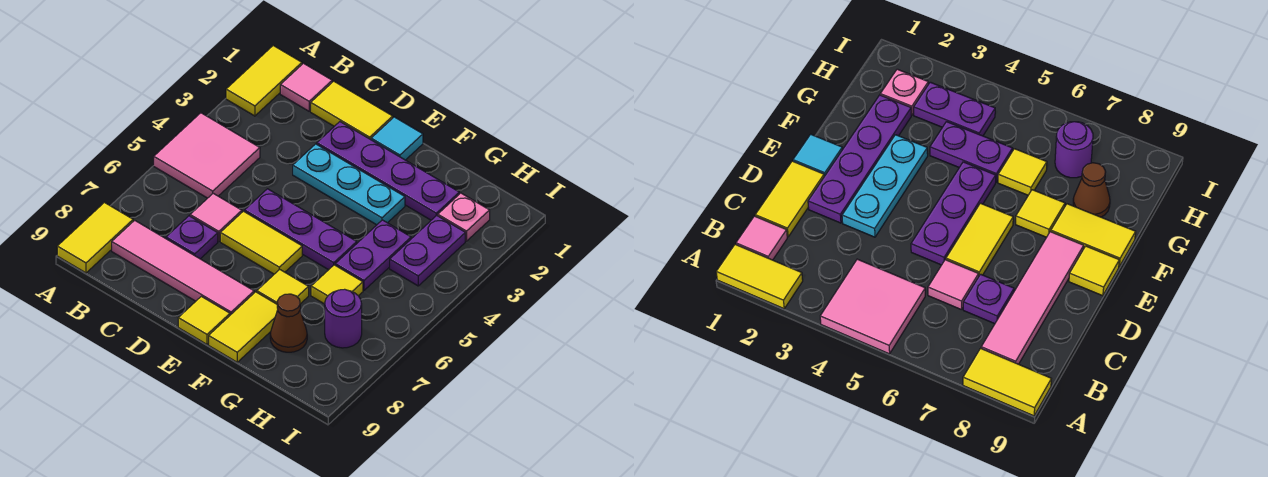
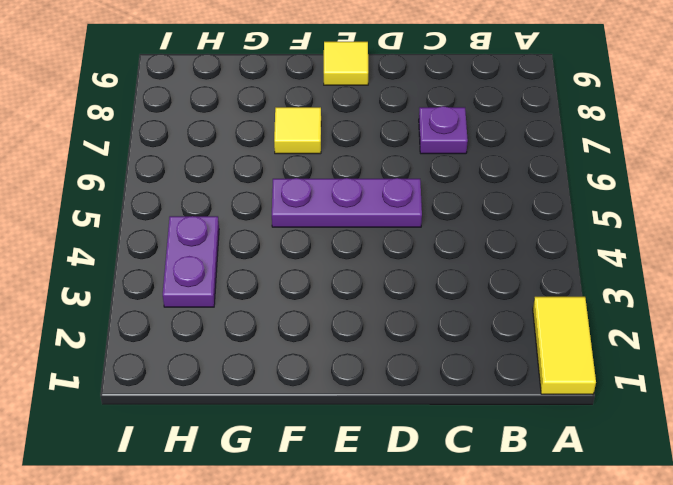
none -> pink 2x2 tile [154,113,260,198]
none -> yellow 1x2 tile [57,203,133,273]
none -> pink 1x1 tile [280,63,332,111]

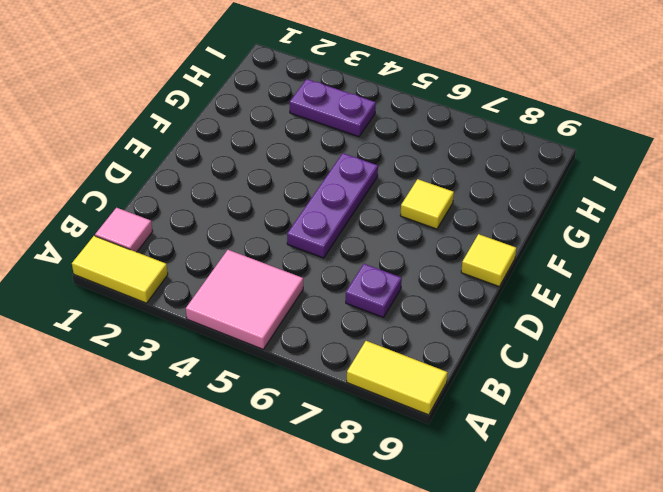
none -> pink 1x4 tile [112,220,254,315]
none -> yellow 1x2 tile [311,81,393,140]
none -> pink 1x1 tile [190,193,242,241]

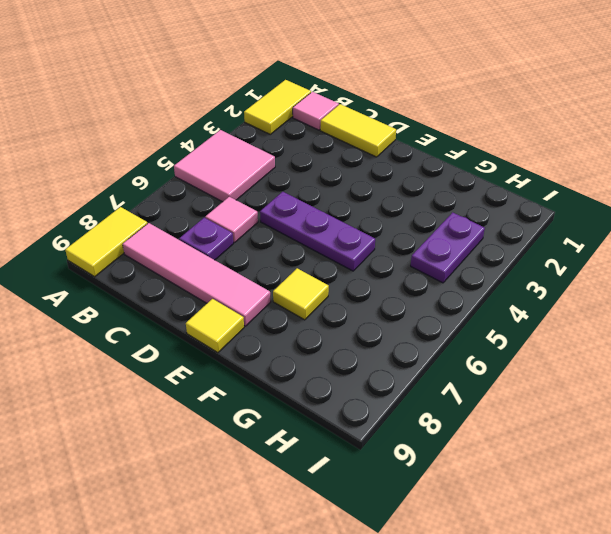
none -> purple 1x4 plate [317,122,459,220]
none -> cyan 1x3 plate [293,144,405,225]
none -> yellow 1x2 tile [220,211,302,274]

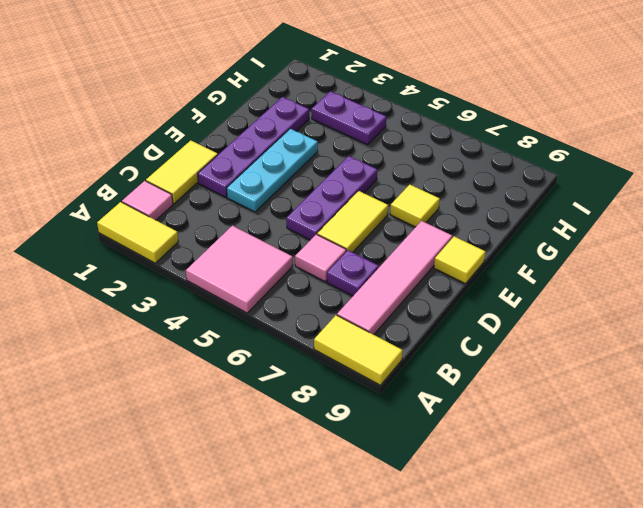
none -> cyan 1x1 tile [371,117,423,160]
none -> yellow 1x2 tile [209,292,278,362]
none -> purple 1x2 plate [335,220,411,290]

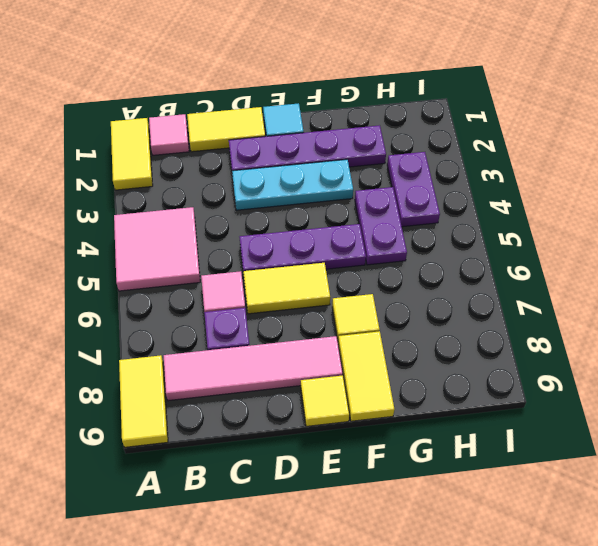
none -> yellow 1x1 tile [311,265,363,304]
none -> brown 1x1 cone [270,294,307,352]
none -> pink 1x1 plate [438,193,490,241]

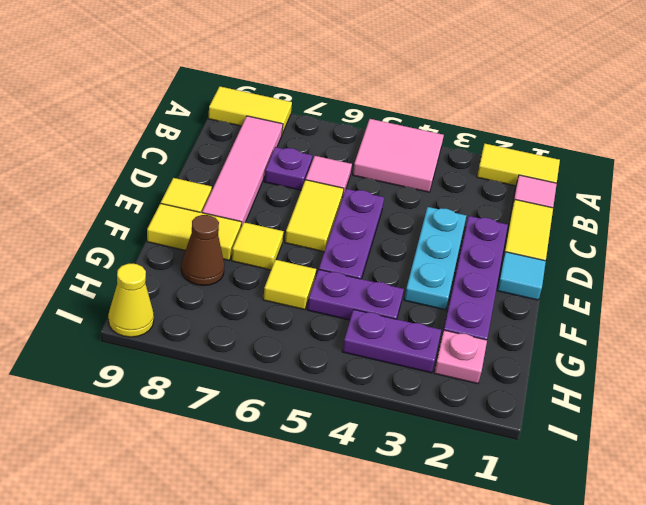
yellow 1x1 cone [108,264,154,337] -> none
none -> purple 1x1 round brick [325,289,362,348]

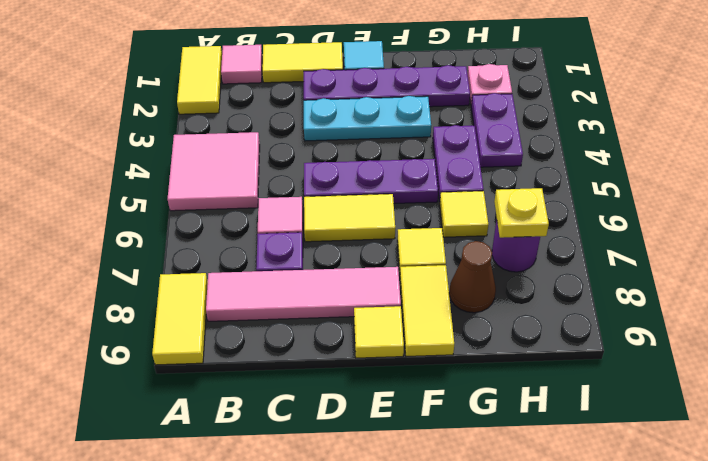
yellow 1x1 plate [494,188,549,238] -> none

